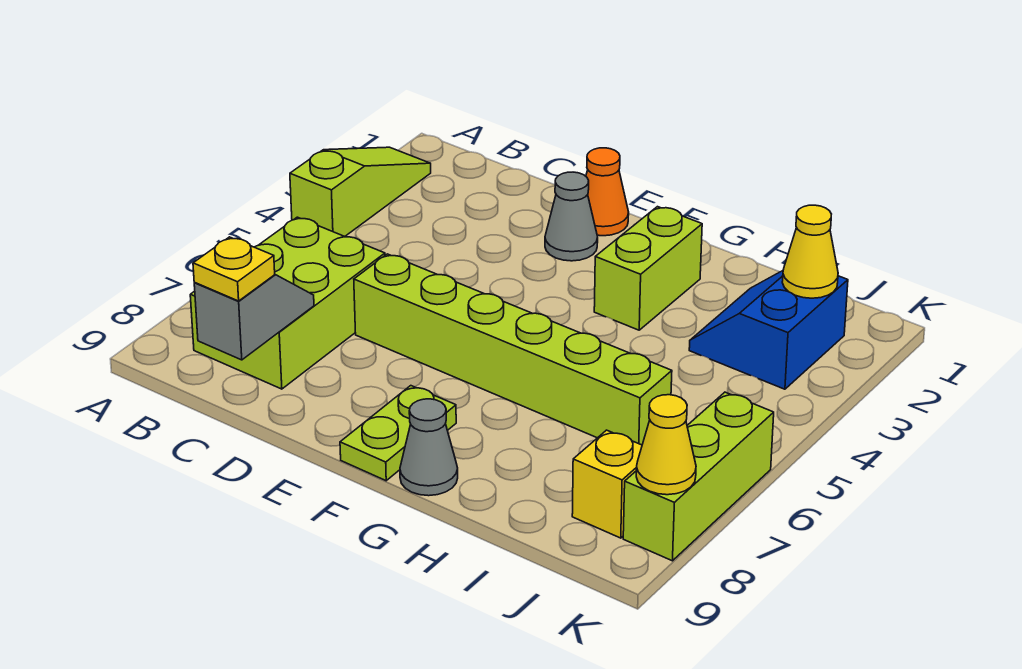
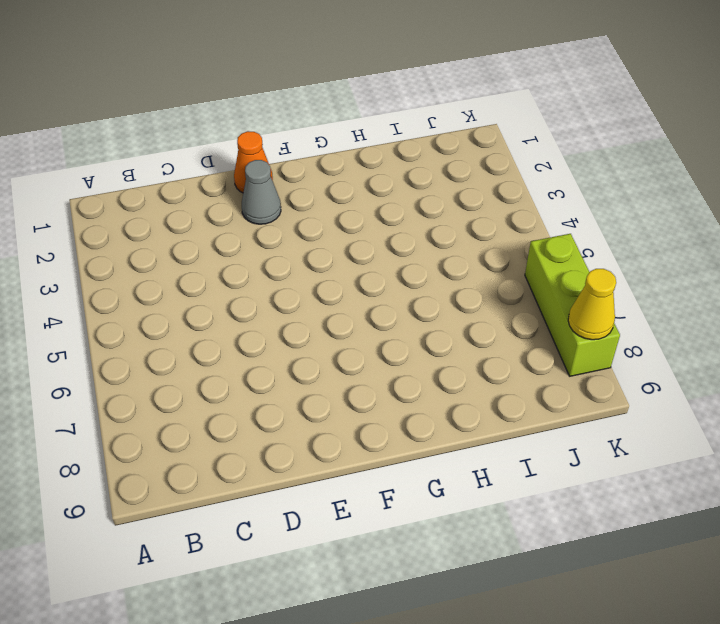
none -> lime 1x3 slope [290,147,431,236]
none -> lime 2x3 brick [190,217,385,389]
none -> lime 1x6 brick [354,254,672,445]

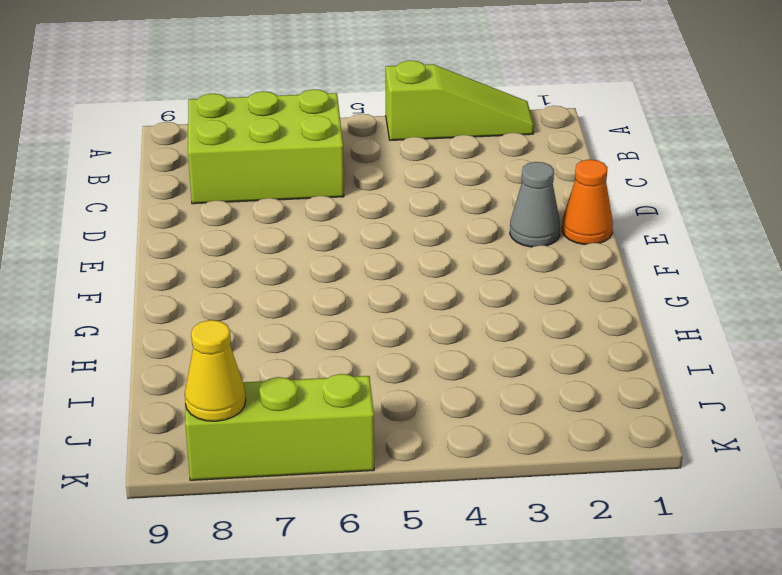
none -> lime 1x6 brick [354,254,672,445]
none -> lime 1x2 plate [340,386,456,481]
none -> lime 1x2 brick [594,207,702,330]

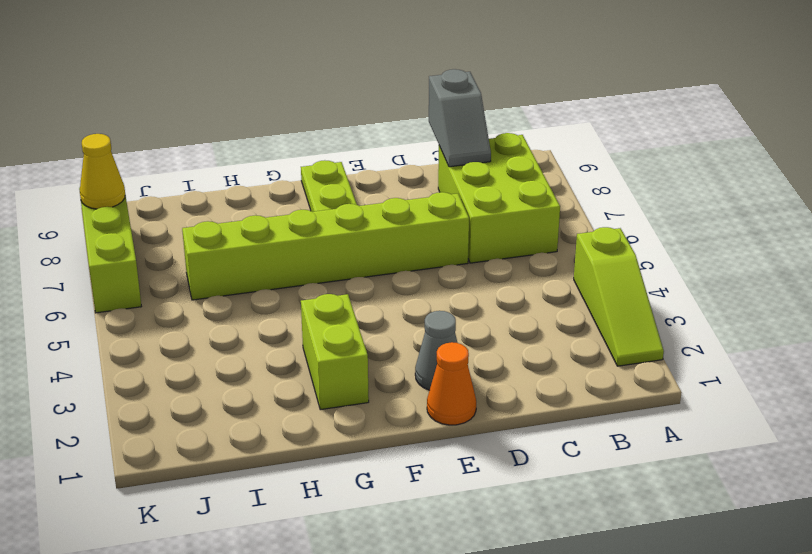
none -> grey 1x1 cone [400,399,458,496]
none -> blue 2x2 slope [689,271,848,389]
none -> yellow 1x1 brick [572,430,642,538]

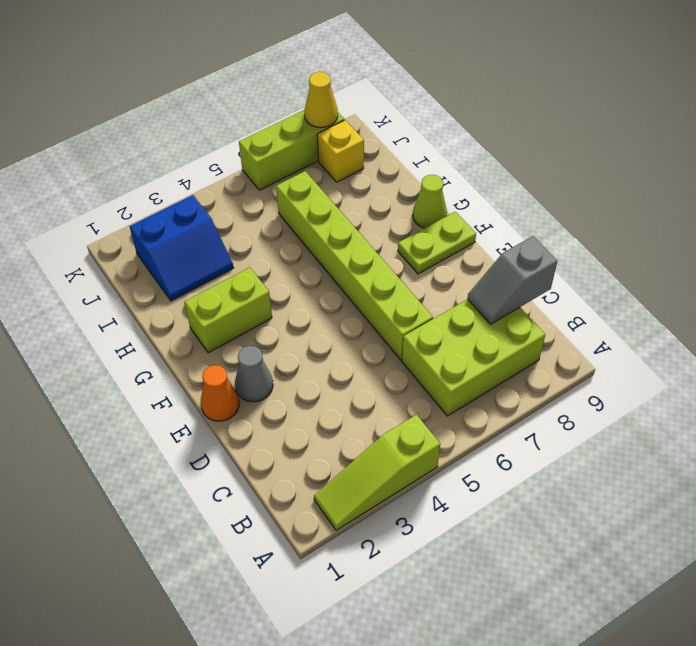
lime 1x1 cone [413,175,447,228] -> grey 1x1 cone [400,399,458,496]
none -> yellow 1x1 cone [782,205,838,298]
none -> yellow 1x1 plate [193,237,275,301]

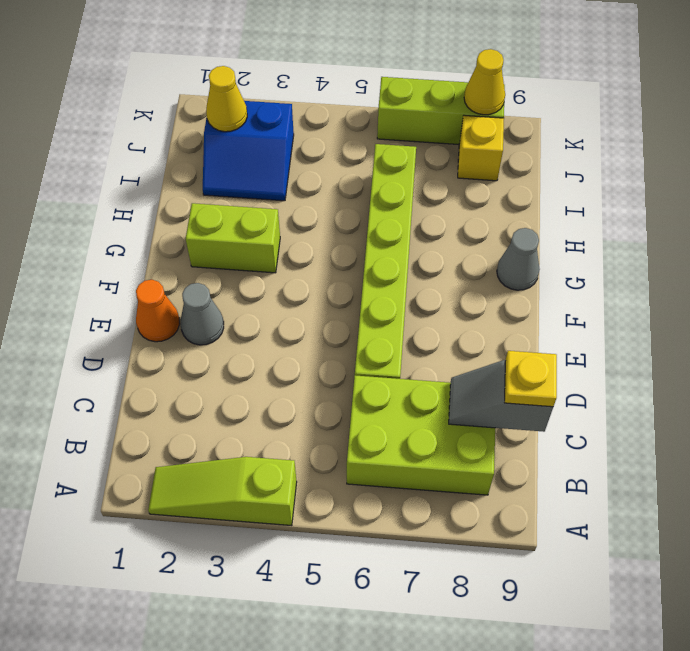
none -> lime 1x2 plate [340,386,456,481]

